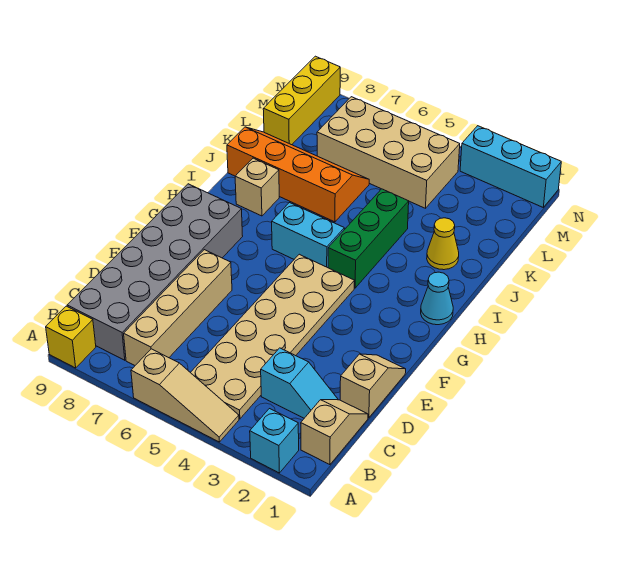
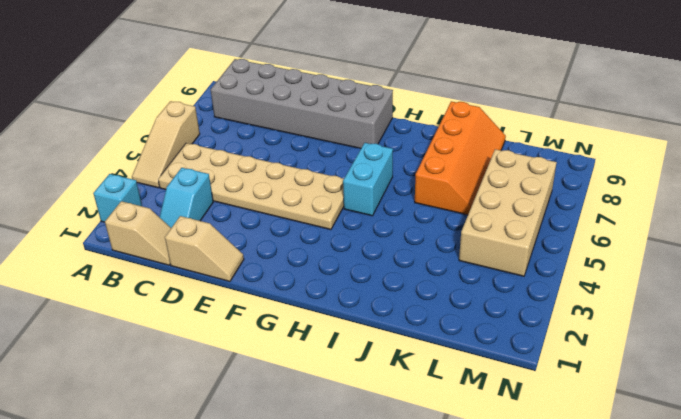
none -> yellow 1x1 brick [46,306,96,368]
none -> tan 1x4 brick [124,250,232,365]
none -> cyan 1x1 cone [421,272,453,325]

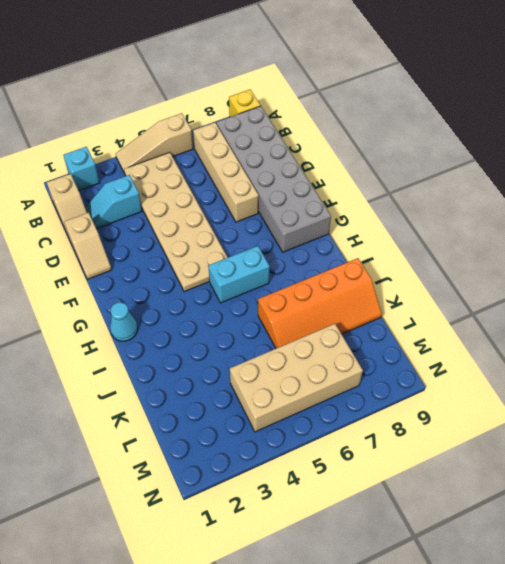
none -> green 1x3 brick [328,189,409,288]
none -> tan 1x1 brick [235,158,279,216]
none -> yellow 1x1 cone [427,218,459,270]

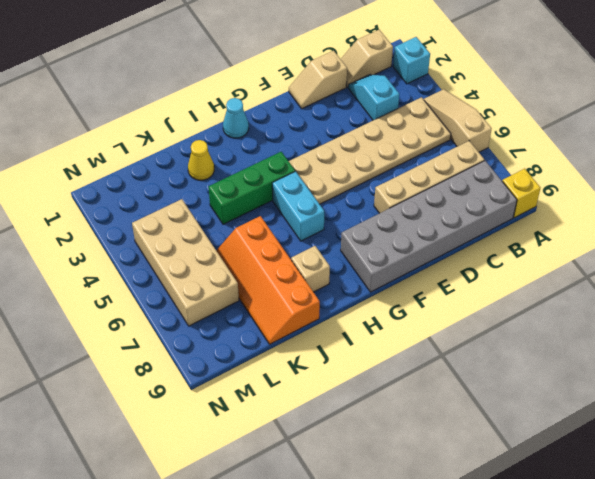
none -> yellow 1x3 brick [263,56,340,145]
none -> cyan 1x3 brick [460,126,561,207]

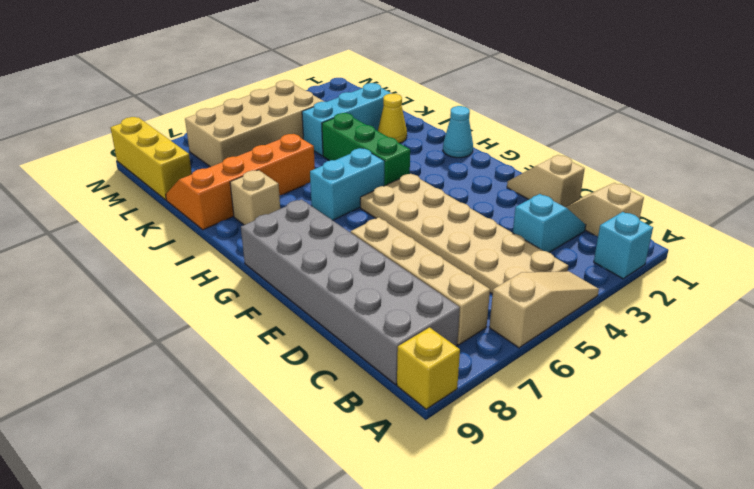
cyan 1x3 brick [302,83,392,156] -> cyan 1x3 brick moved to [460,126,561,207]

